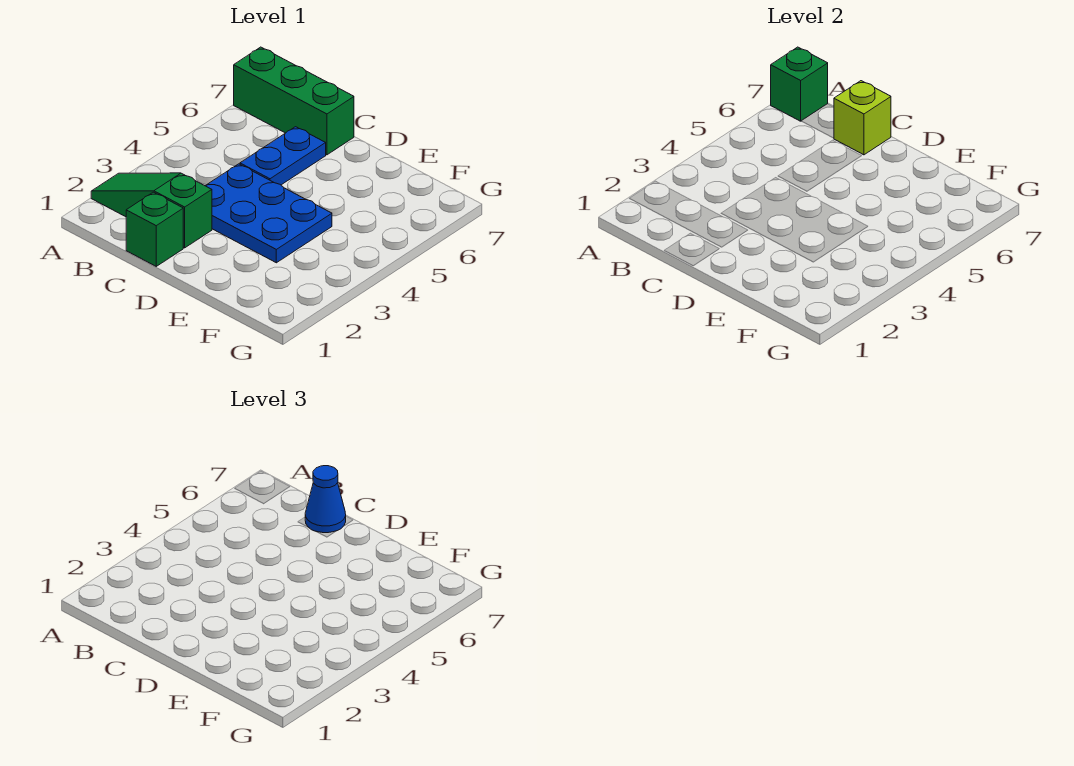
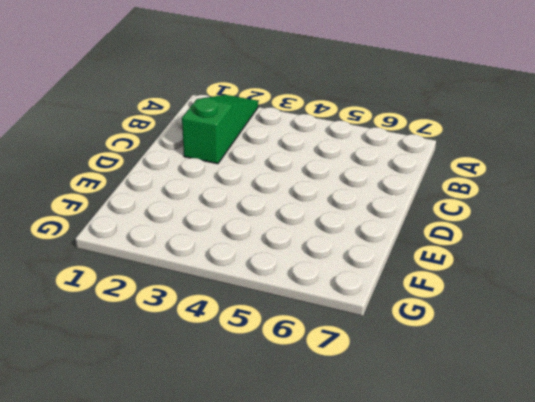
none -> green 1x3 brick [234,47,354,155]
none -> green 1x1 brick [126,192,183,266]

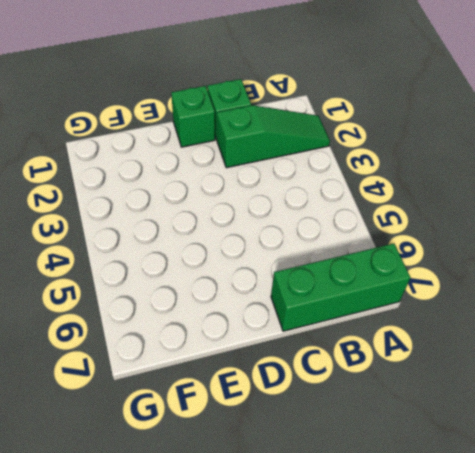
green 1x1 brick [171,86,215,147] -> green 1x1 brick moved to [771,47,828,121]
none -> blue 2x3 plate [206,164,332,263]
none -> blue 1x2 plate [240,127,326,185]

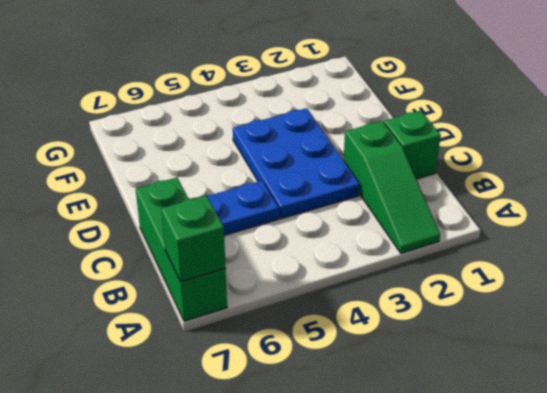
none -> lime 1x1 brick [834,81,891,155]
none -> blue 1x1 cone [305,466,346,533]

